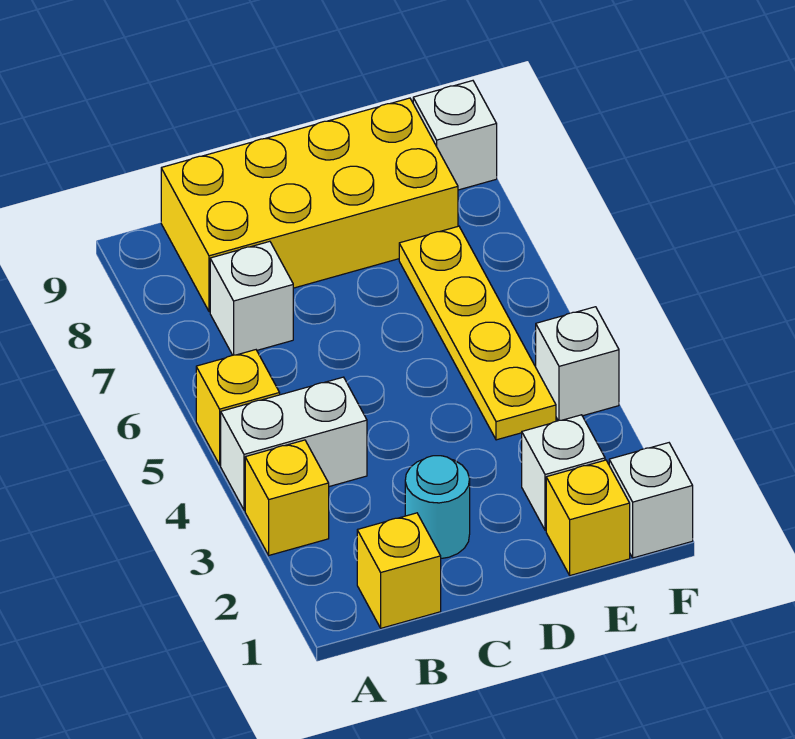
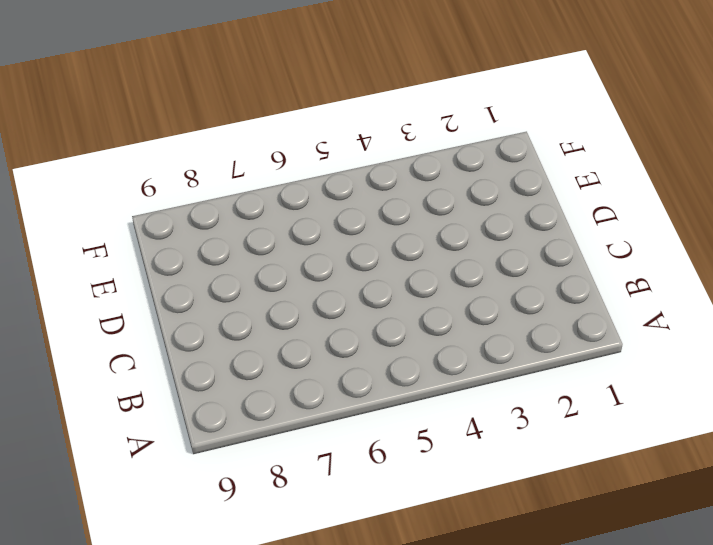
none -> yellow 1x1 brick [245,440,329,555]
none -> white 1x2 brick [221,377,367,510]
none -> yellow 1x1 brick [196,350,280,465]

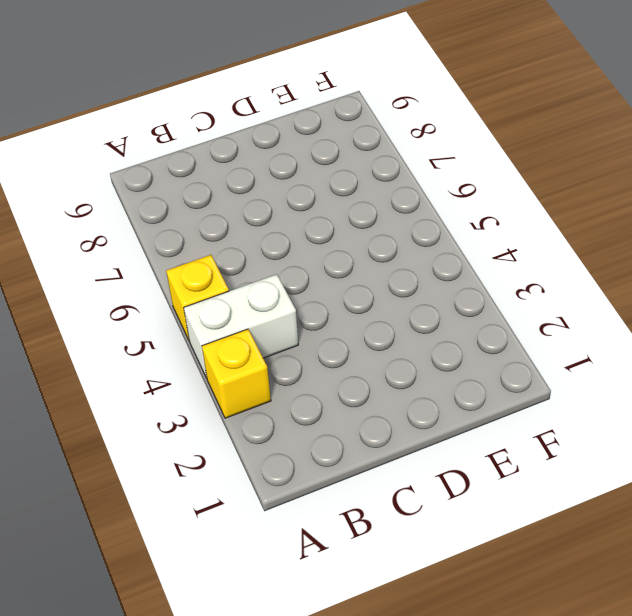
none -> yellow 1x1 brick [357,513,441,628]
none -> white 1x1 brick [210,241,293,355]
none -> yellow 2x4 brick [161,98,458,312]

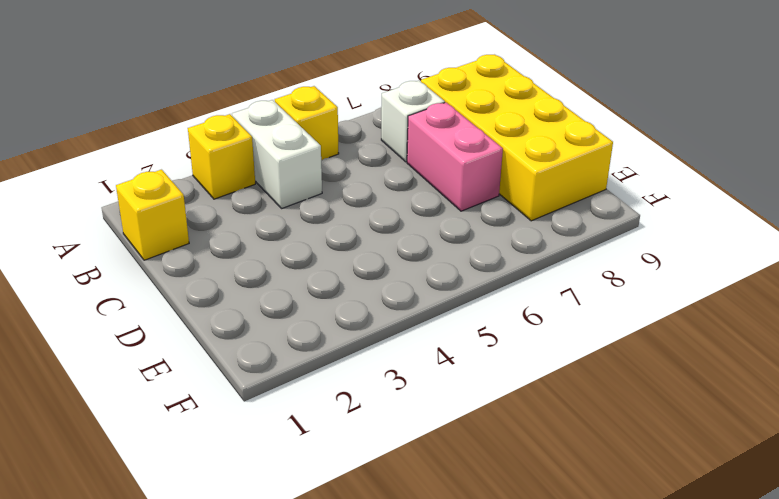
pink 1x2 brick [407,103,503,211] -> none
none -> cyan 1x1 round brick [405,456,470,558]
none -> yellow 1x1 brick [546,460,630,575]
none -> white 1x1 brick [522,415,605,530]

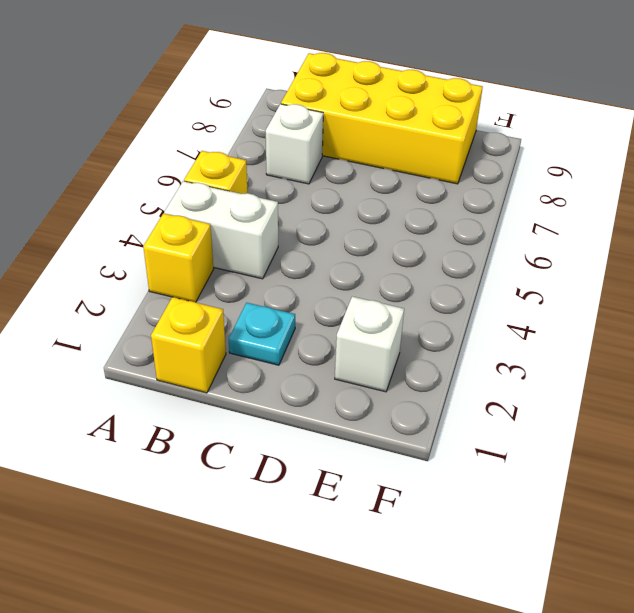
cyan 1x1 plate [229,303,295,365] -> cyan 1x1 round brick [405,456,470,558]
none -> yellow 1x1 brick [546,460,630,575]
none -> yellow 1x4 plate [399,226,556,440]
none -> white 1x1 brick [609,443,693,558]

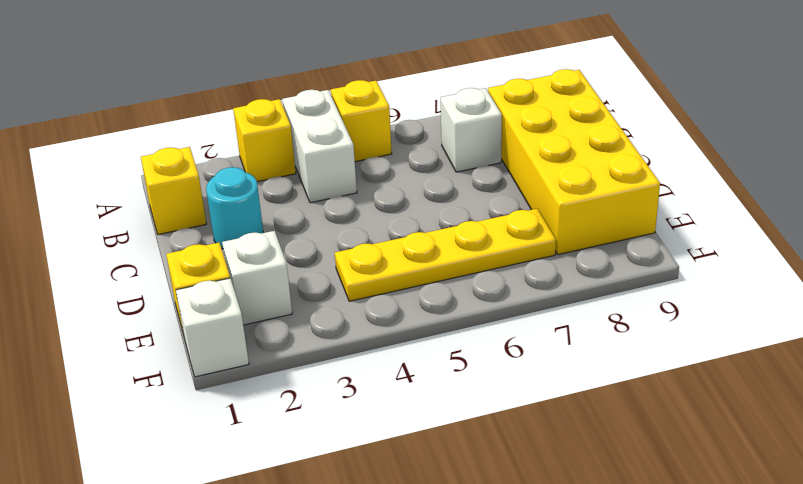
none -> white 1x1 brick [536,307,619,421]
none -> white 1x1 brick [413,81,497,190]

